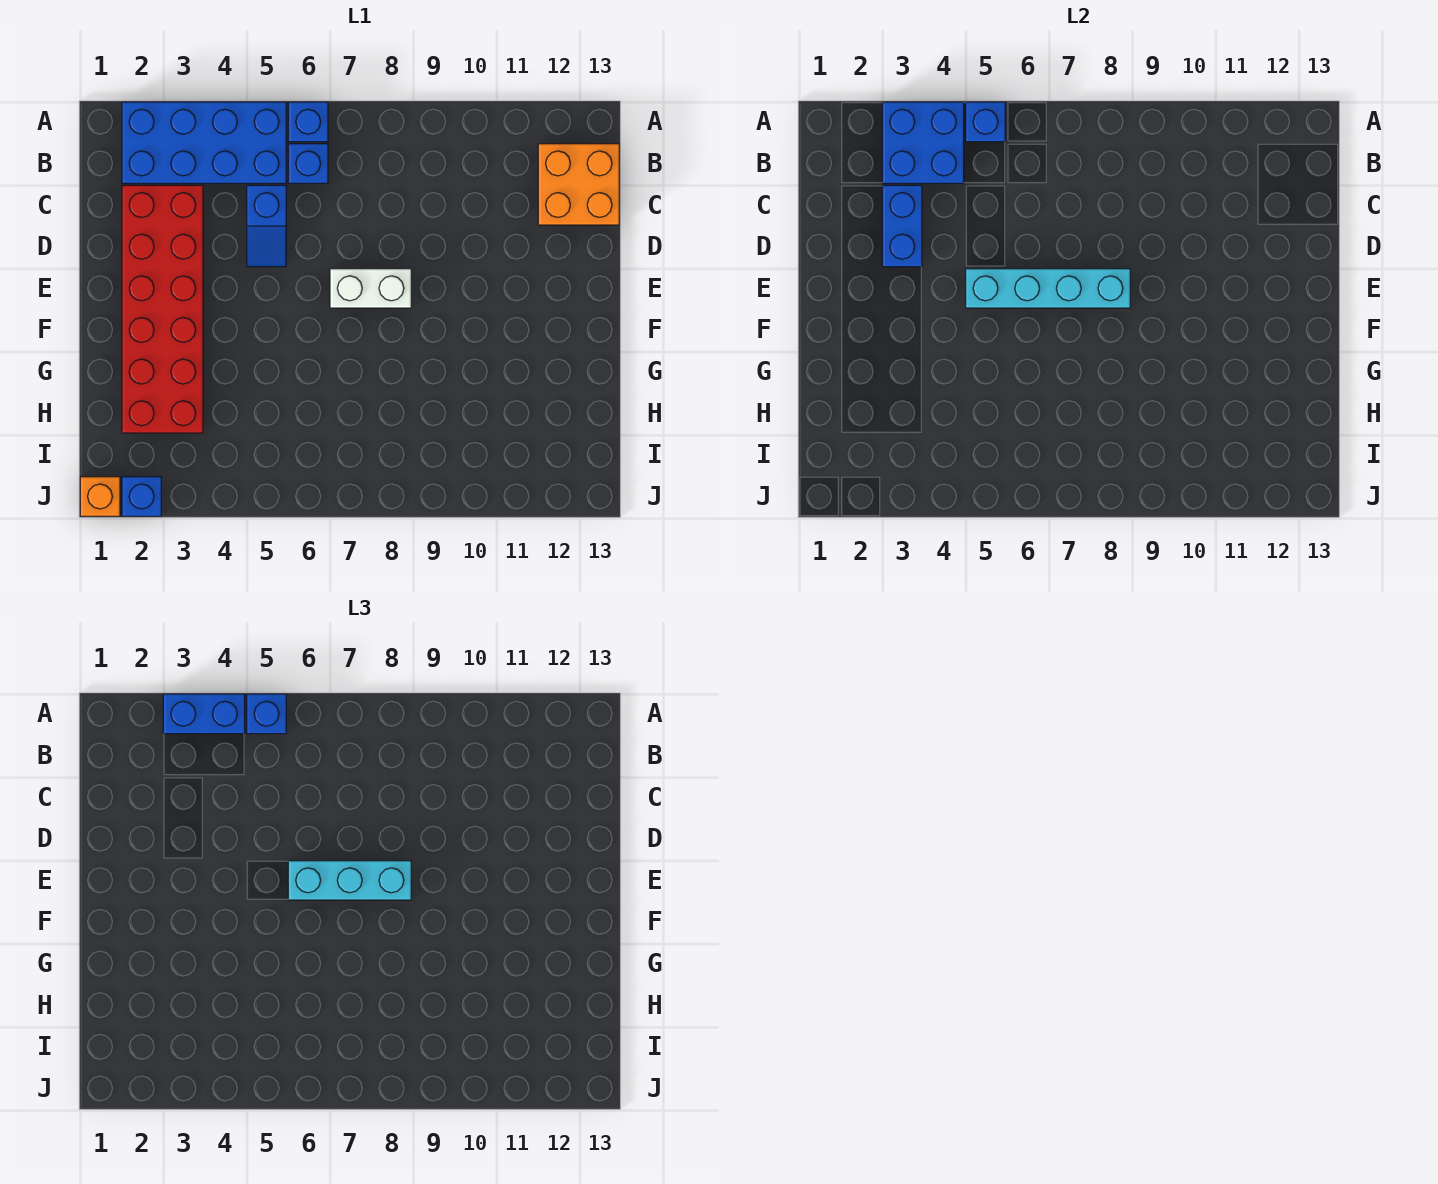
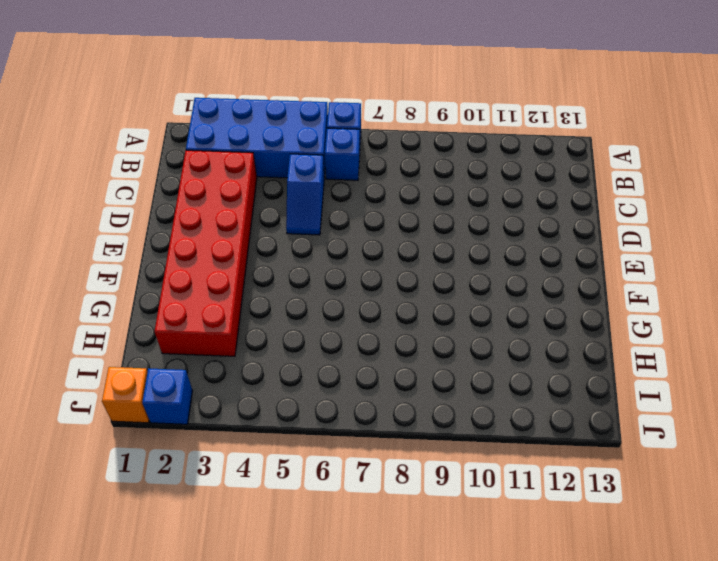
none -> orange 2x2 brick [538,144,619,225]
none -> white 1x2 brick [330,269,411,308]
none -> blue 2x2 brick [882,102,964,183]

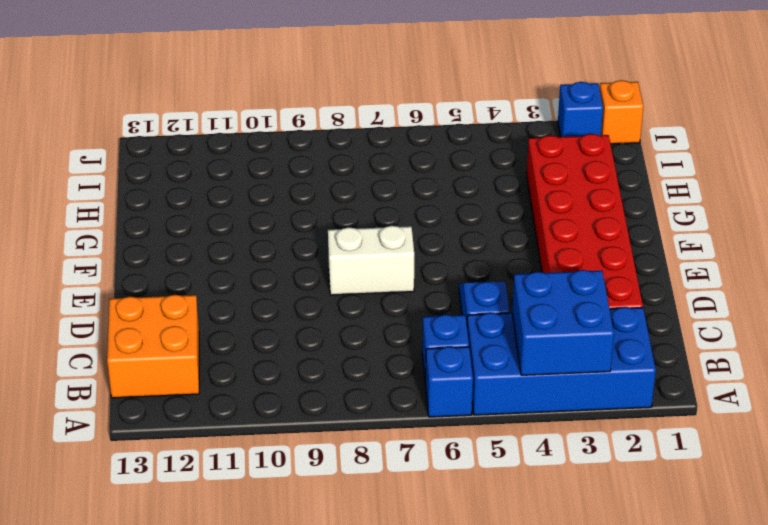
none -> blue 1x1 brick [966,102,1005,142]
none -> blue 1x2 brick [882,185,922,267]
none -> cyan 1x4 brick [966,269,1130,308]

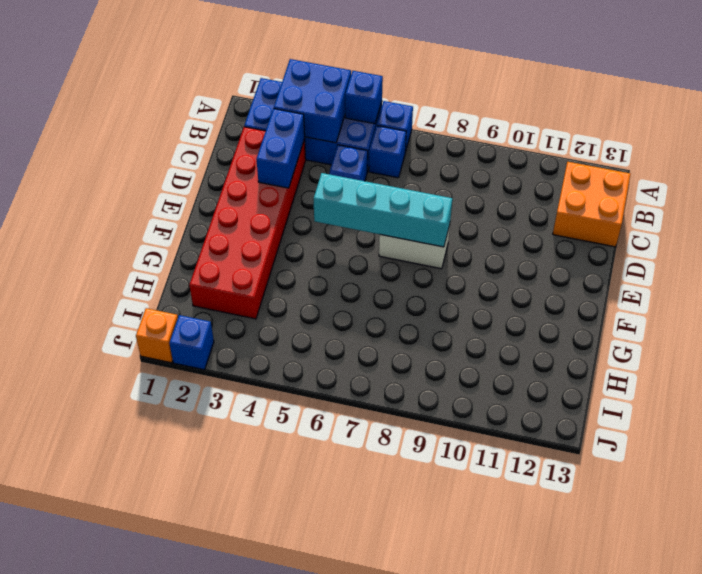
none -> blue 1x2 brick [163,694,245,734]
none -> blue 1x1 brick [247,694,286,734]
none -> cyan 1x3 brick [288,861,411,900]

